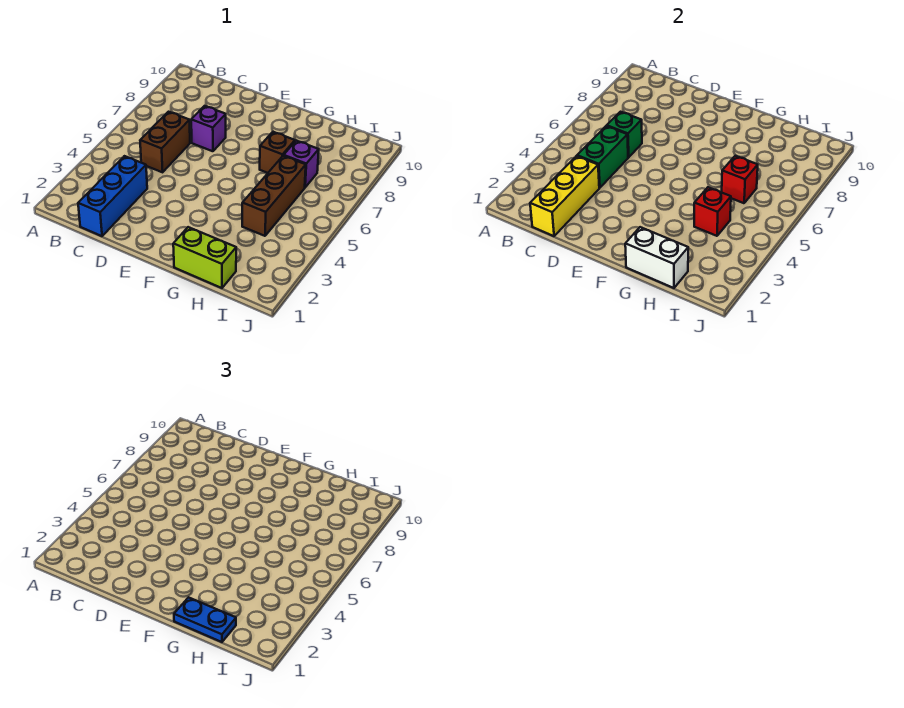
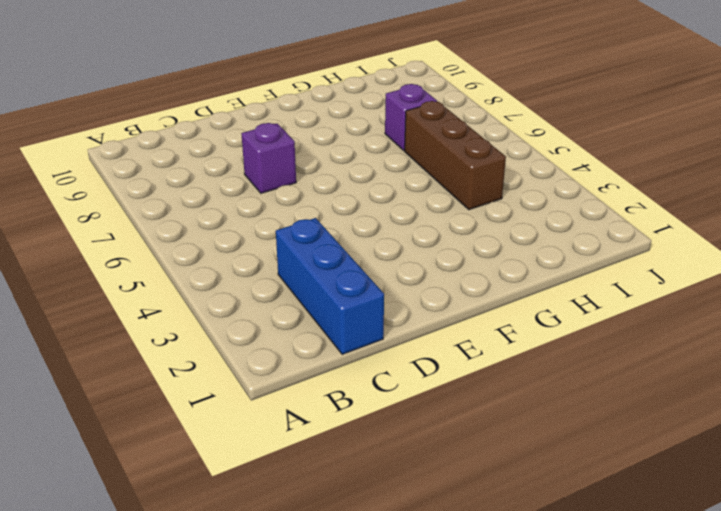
none -> brown 1x2 brick [140,112,190,172]
none -> lime 1x2 brick [173,227,236,288]
none -> brown 1x1 brick [260,132,295,173]

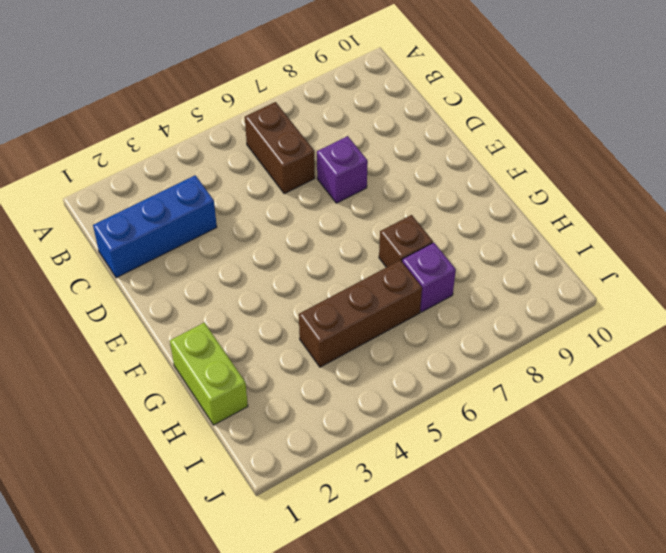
brown 1x2 brick [245,102,315,194] -> brown 1x2 brick turned to [140,112,190,172]
none -> yellow 1x3 brick [530,156,599,236]
none -> green 1x2 brick [577,126,628,188]
none -> green 1x1 brick [607,112,642,157]

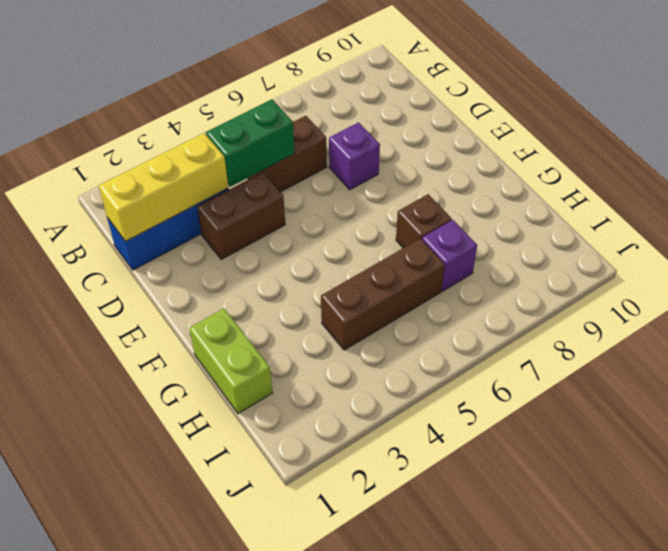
brown 1x2 brick [197,172,285,260] -> none
none -> green 1x1 brick [607,112,642,157]
none -> white 1x2 brick [625,227,688,288]
none -> red 1x1 brick [694,187,731,236]

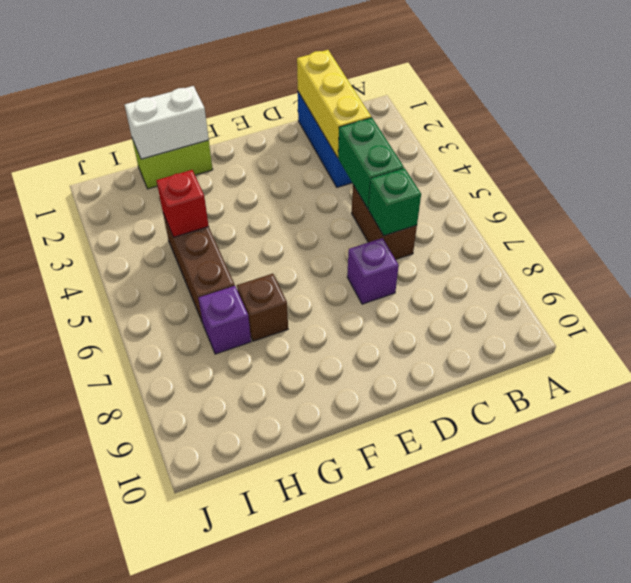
none -> red 1x1 brick [722,156,758,203]
none -> blue 1x2 plate [174,597,236,642]

